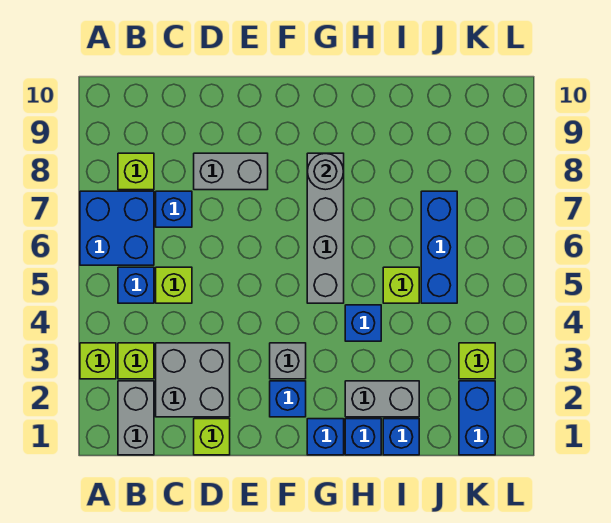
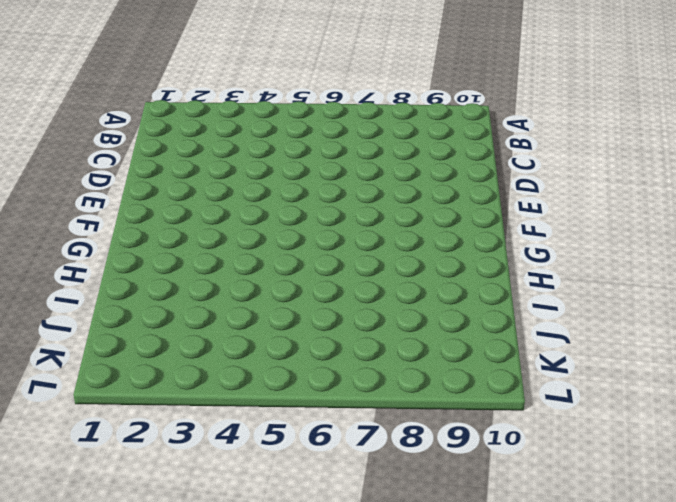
none -> lime 1x1 brick [80,343,116,379]
none -> blue 2x2 brick [80,191,154,265]
none -> grey 1x2 brick [118,381,154,455]

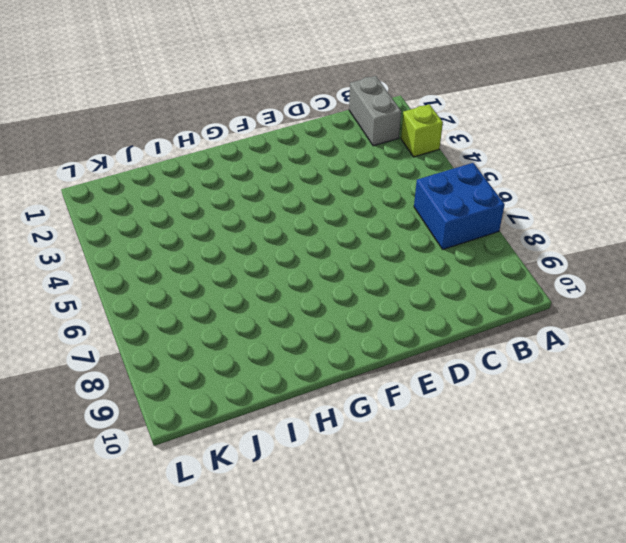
none -> lime 1x1 brick [118,343,154,379]
none -> blue 1x1 brick [118,267,154,303]
none -> lime 1x1 brick [118,153,154,190]

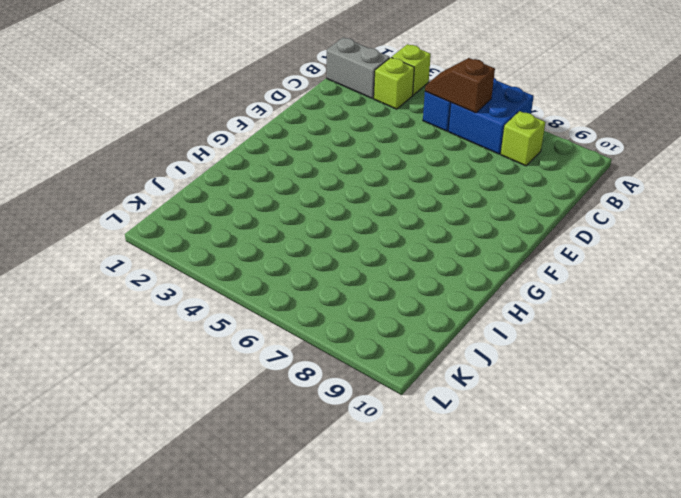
brown 1x2 slope [425,58,495,113] -> none
none -> grey 2x2 brick [156,343,230,417]
none -> lime 1x1 brick [156,267,192,303]
none -> blue 1x1 brick [156,191,192,227]

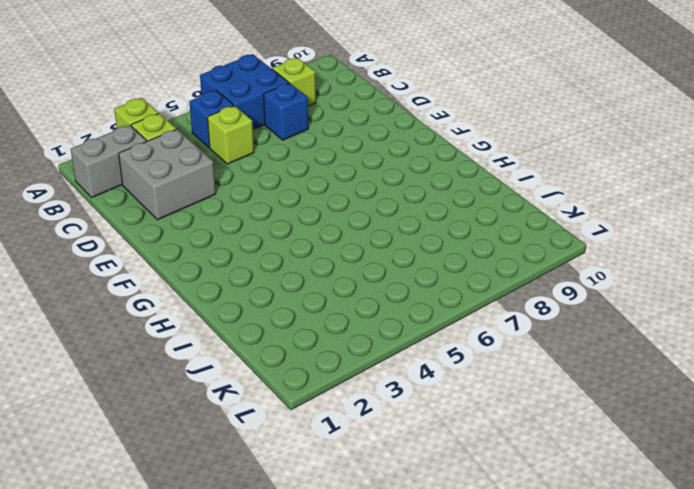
none -> lime 1x1 brick [194,419,230,455]
none -> grey 1x2 brick [194,153,268,190]
none -> blue 1x1 brick [270,381,306,417]

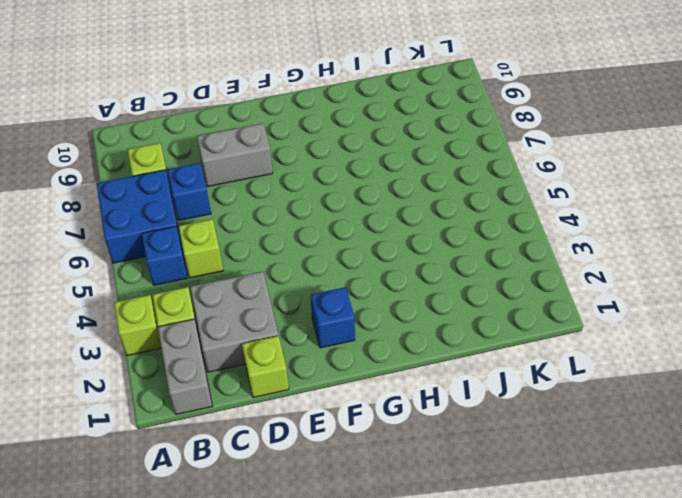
none -> grey 1x1 brick [270,343,306,379]
none -> blue 1x1 brick [307,419,344,455]
none -> grey 1x4 brick [307,153,344,303]

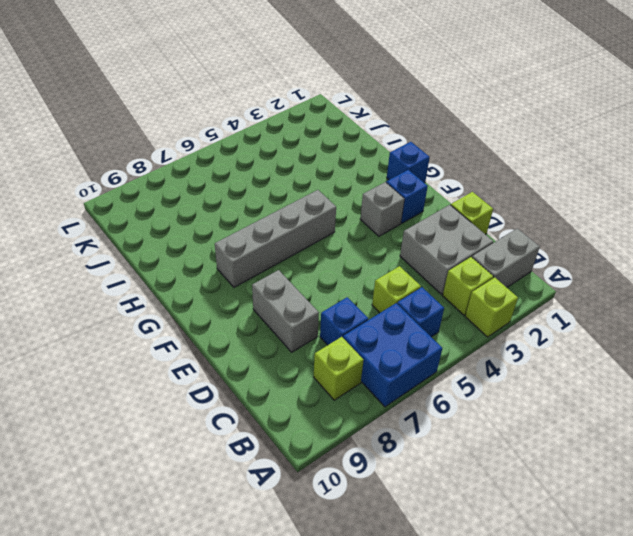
none -> blue 1x1 brick [345,419,381,455]
none -> grey 1x2 brick [345,381,419,417]
none -> blue 1x1 brick [345,305,381,341]

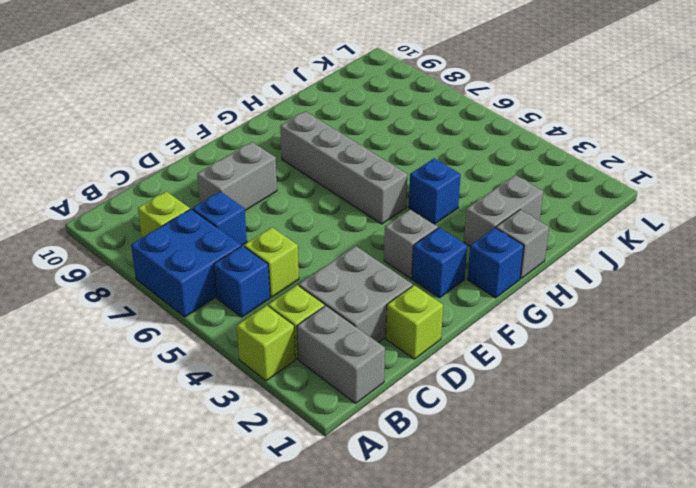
grey 1x1 brick [496,210,549,279] -> blue 1x1 brick [345,419,381,455]
none -> blue 1x1 brick [383,419,419,455]
none -> lime 1x1 brick [383,267,419,303]
none -> blue 1x3 brick [421,191,457,303]

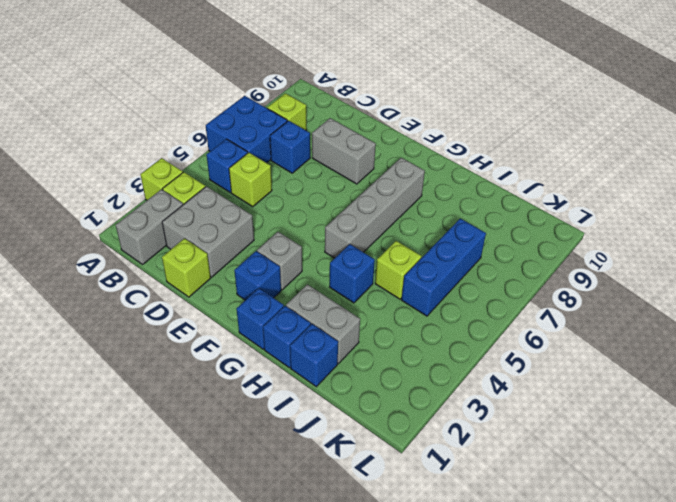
none -> blue 1x2 brick [459,381,495,455]
none -> lime 1x1 brick [459,343,495,379]
none -> grey 1x1 round brick [307,153,344,190]

